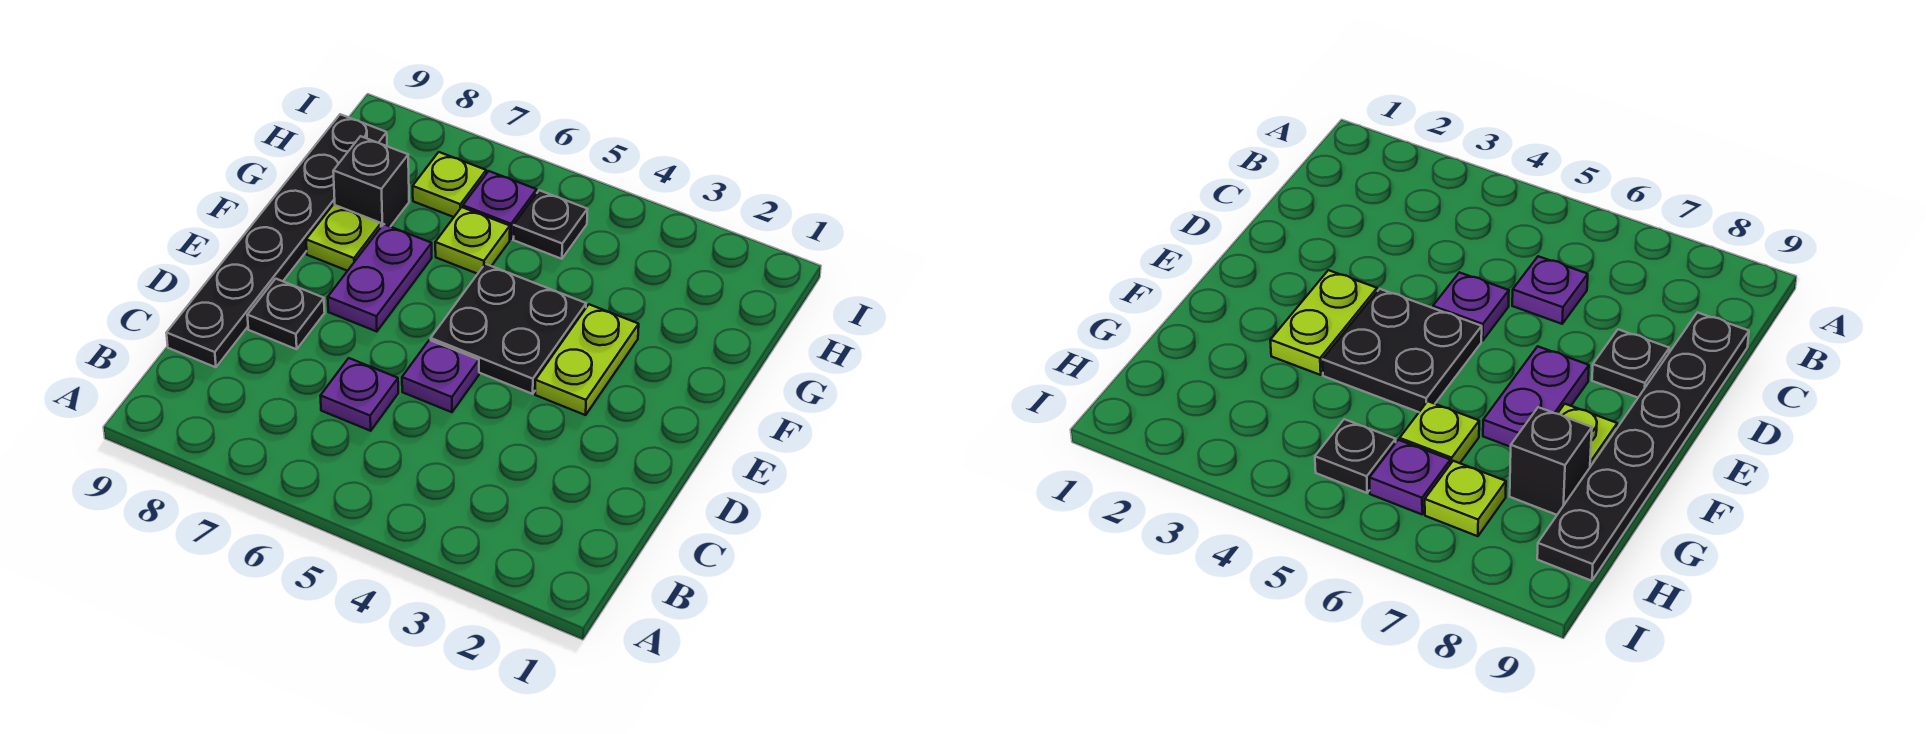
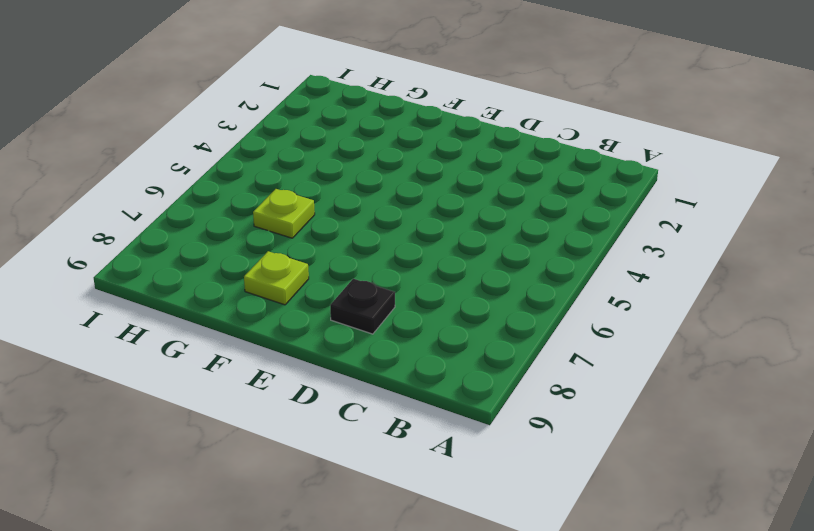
none -> purple 1x1 plate [321,358,398,431]
none -> black 1x6 plate [167,114,387,367]
none -> purple 1x1 plate [402,340,479,412]

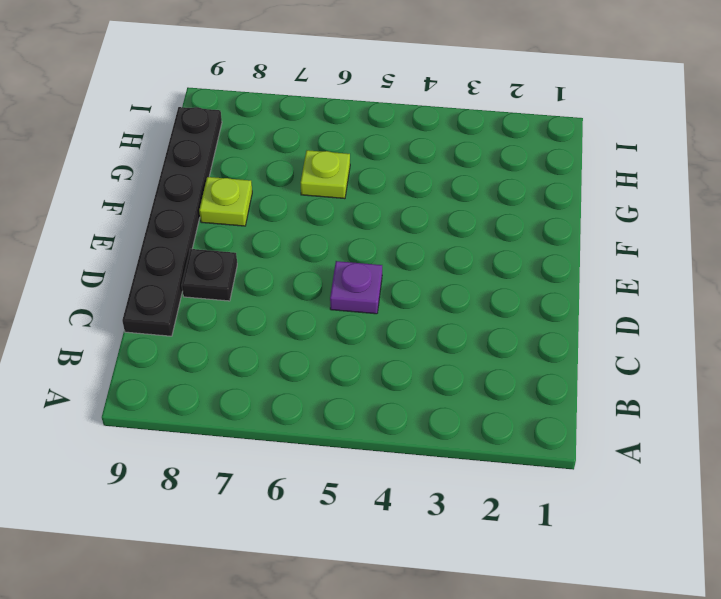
none -> purple 1x1 plate [321,358,398,431]
none -> lime 1x2 plate [535,304,639,415]
none -> black 2x2 plate [431,264,586,394]

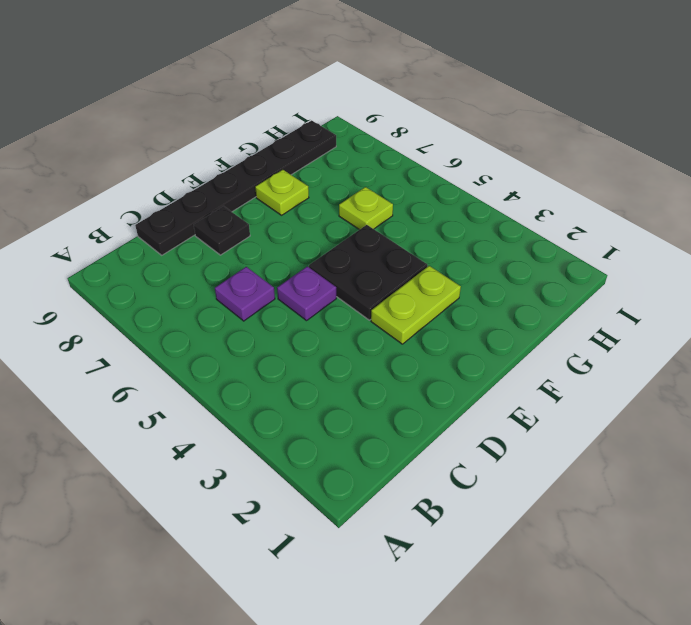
none -> purple 1x2 plate [328,224,432,332]
none -> black 1x1 brick [333,136,409,227]
none -> black 1x1 plate [513,190,587,259]

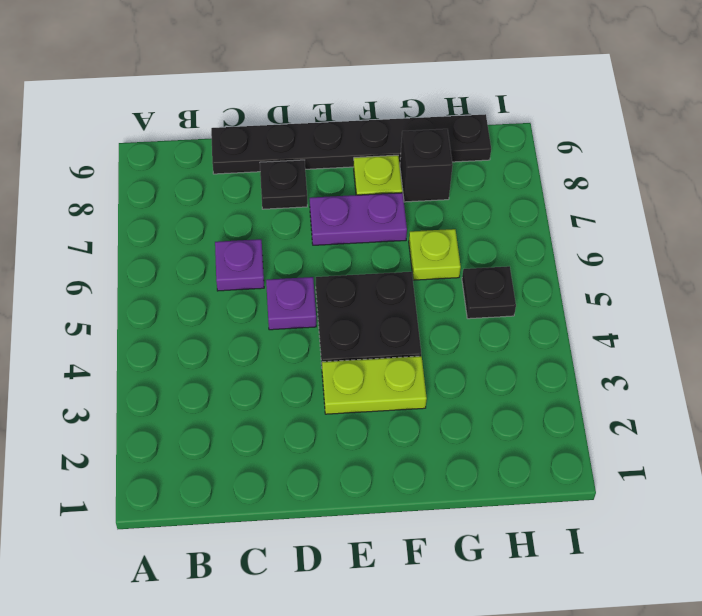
none -> purple 1x1 plate [463,171,537,239]
none -> lime 1x1 plate [413,152,486,217]

